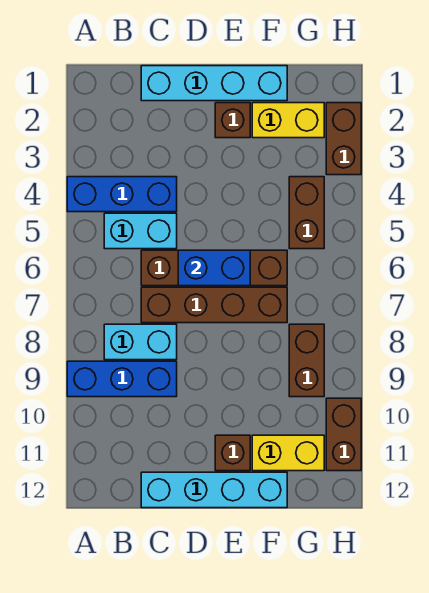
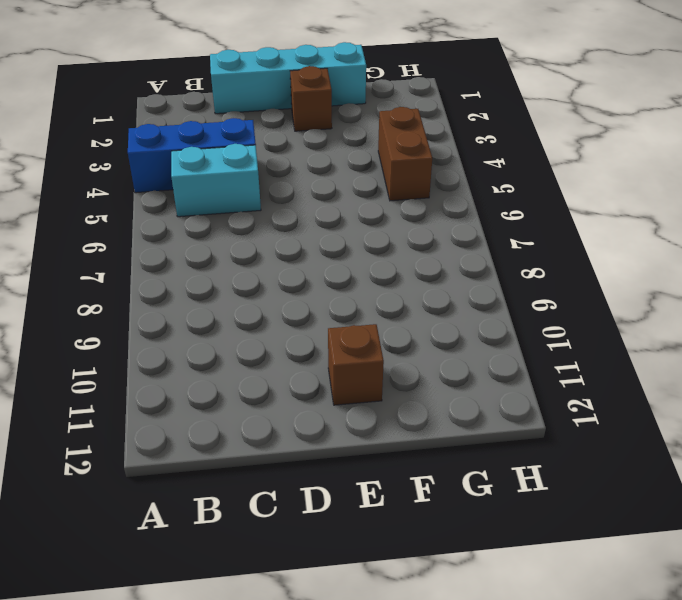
none -> blue 1x3 brick [67,361,177,397]
none -> cyan 1x2 brick [104,324,177,360]
none -> brown 1x4 brick [141,250,287,286]

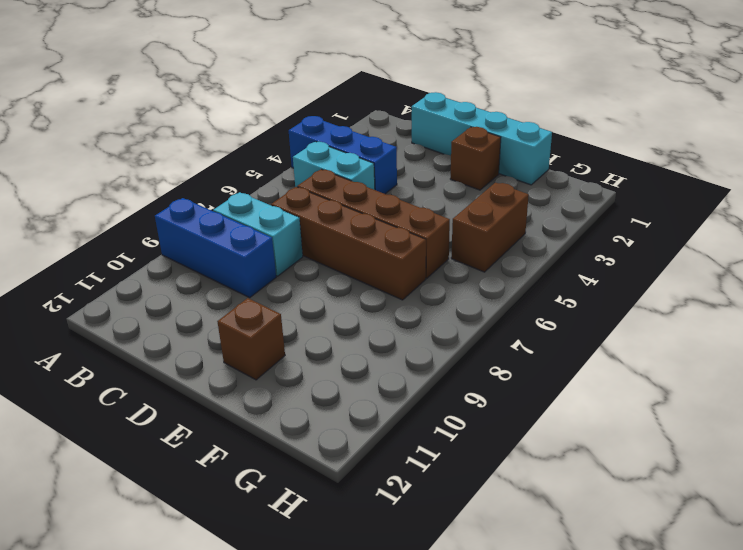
none -> cyan 1x4 brick [141,472,287,508]
none -> yellow 1x2 brick [252,103,324,138]
none -> yellow 1x2 brick [252,435,324,471]

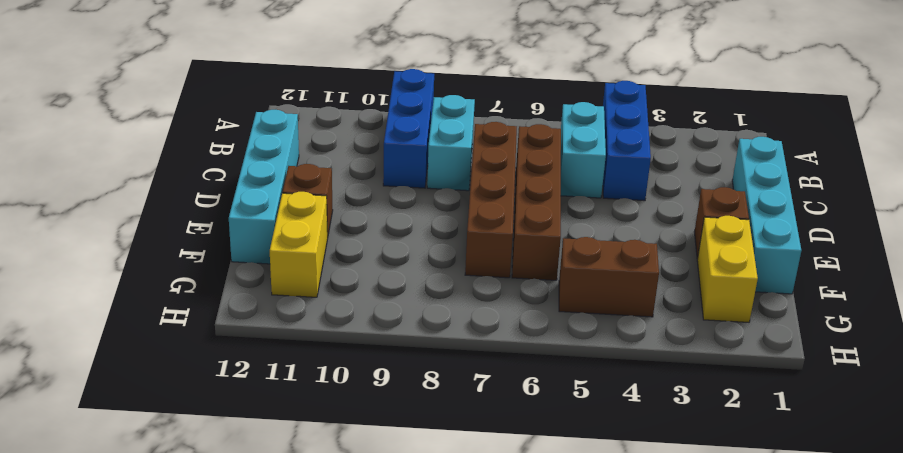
none -> brown 1x2 brick [289,324,324,397]
none -> brown 1x2 brick [326,103,361,175]
none -> brown 1x2 brick [326,398,361,471]

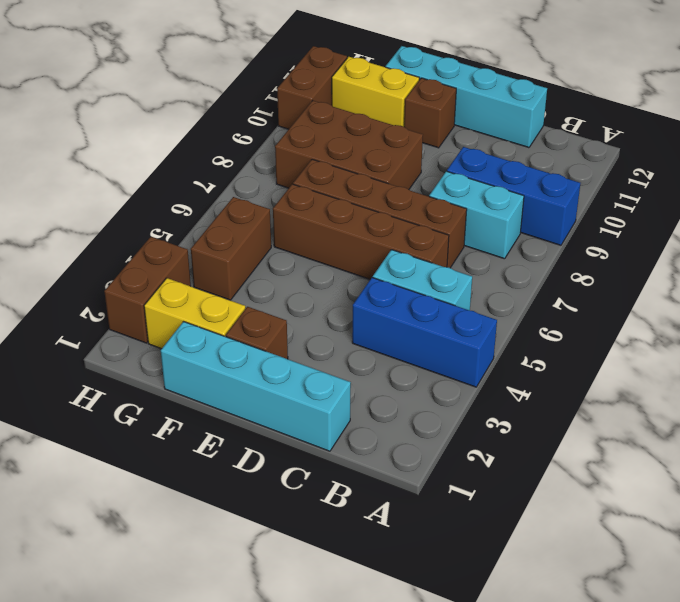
brown 2x3 brick [275,101,423,189] -> brown 1x2 brick [289,324,324,397]
none -> blue 1x2 brick [178,250,250,286]

